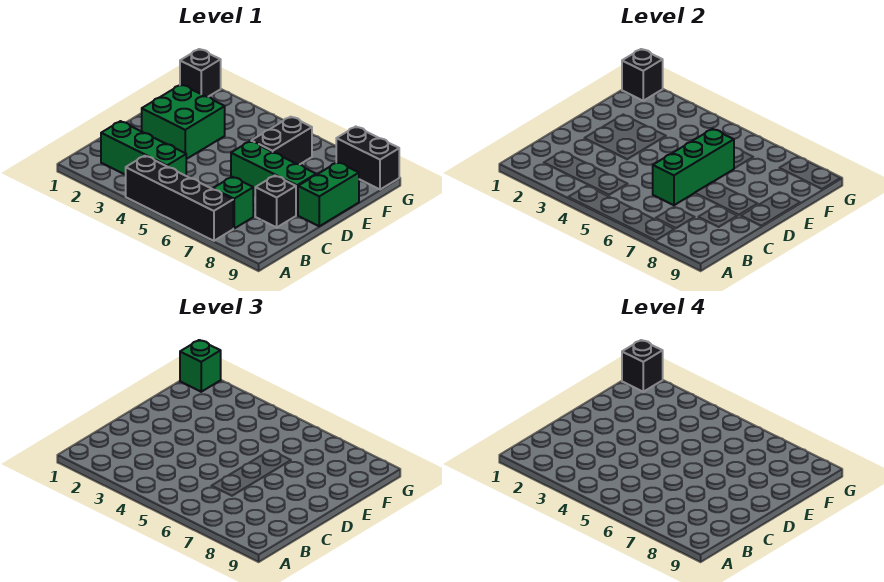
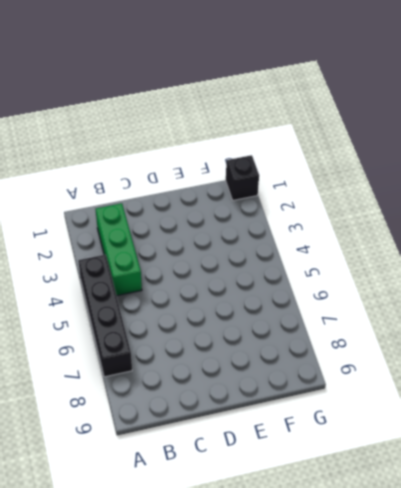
none -> green 1x1 brick [213,177,253,228]
none -> black 1x1 brick [255,176,296,227]
none -> green 2x2 brick [142,85,225,159]

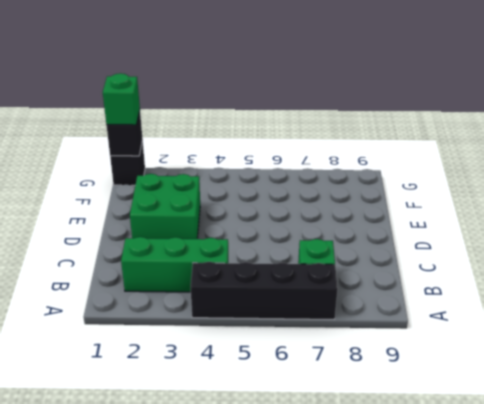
none -> black 1x1 brick [255,176,296,227]
none -> green 1x3 brick [231,141,316,215]
none -> green 1x2 brick [298,162,359,226]

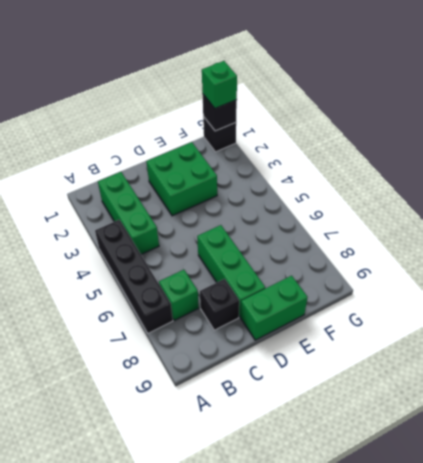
none -> black 1x2 brick [251,117,312,165]
none -> black 1x2 brick [336,127,399,190]
none -> green 1x3 brick [653,129,734,205]

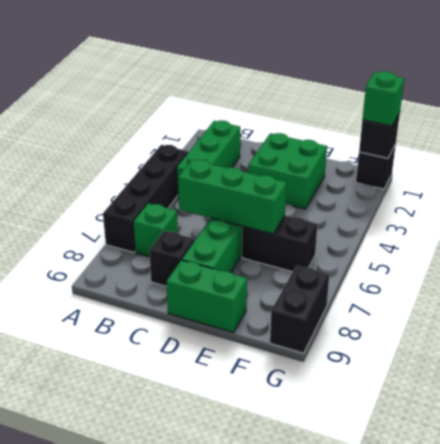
none -> black 1x1 brick [622,340,663,392]

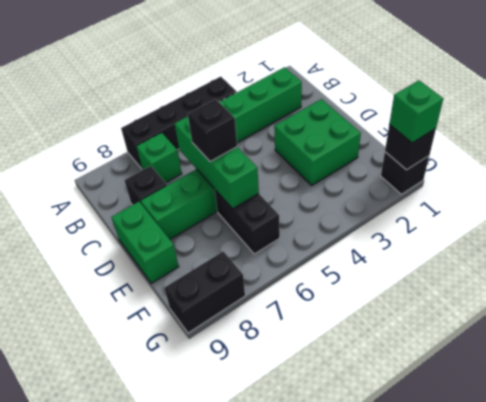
black 1x1 brick [188,99,237,162] -> black 1x1 brick moved to [622,340,663,392]

